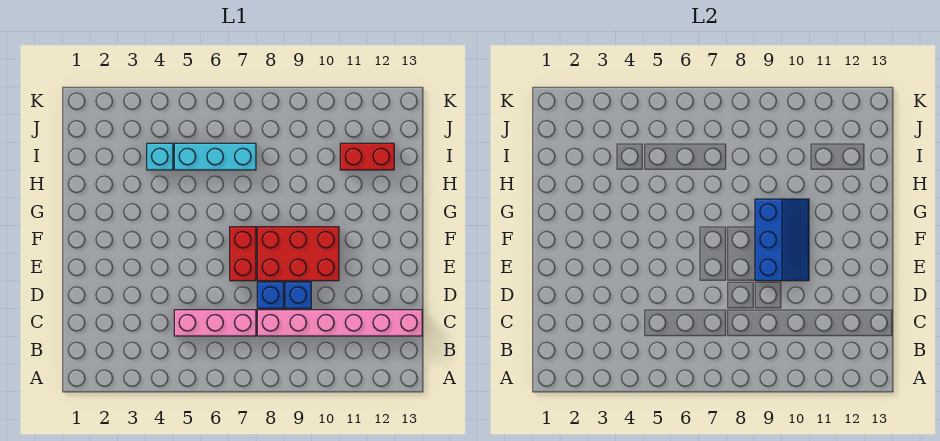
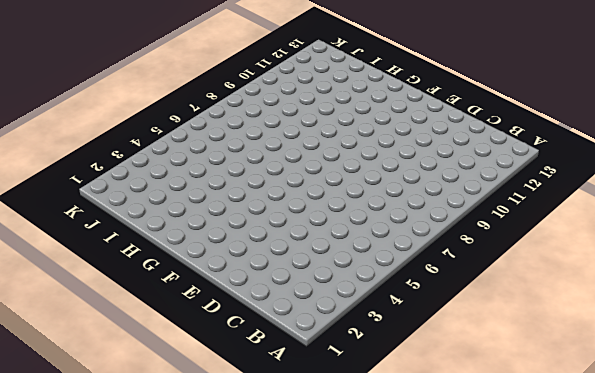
none -> pink 1x3 brick [174,310,256,336]
none -> pink 1x6 brick [257,310,422,336]

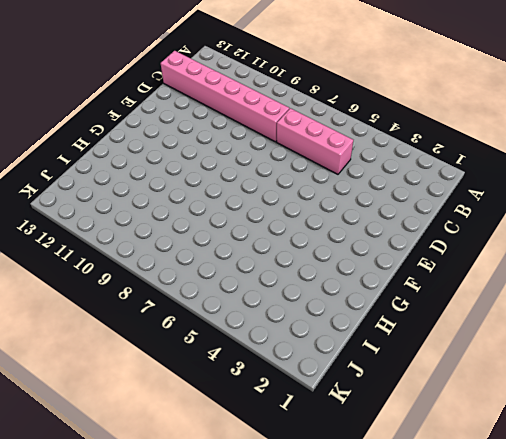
none -> blue 1x1 brick [257,282,284,308]
none -> blue 1x1 brick [285,282,311,308]

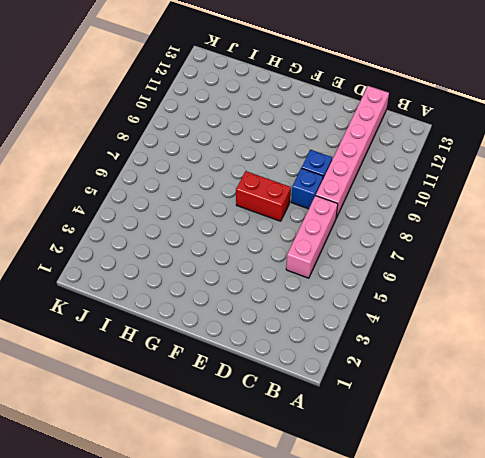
none -> red 2x3 brick [257,227,339,281]
none -> cyan 1x1 brick [147,143,173,170]

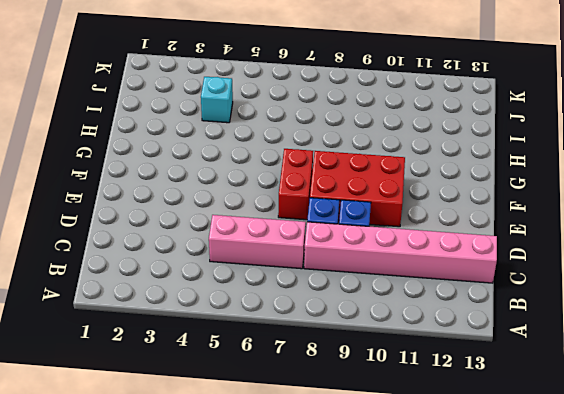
none -> cyan 1x3 brick [174,143,256,170]
none -> red 1x2 brick [340,143,394,170]

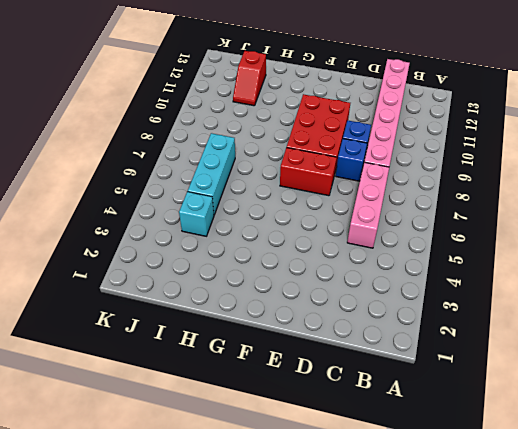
red 1x2 slope [233,51,266,106] -> red 1x2 brick [340,143,394,170]
none -> blue 2x3 slope [755,199,809,281]

